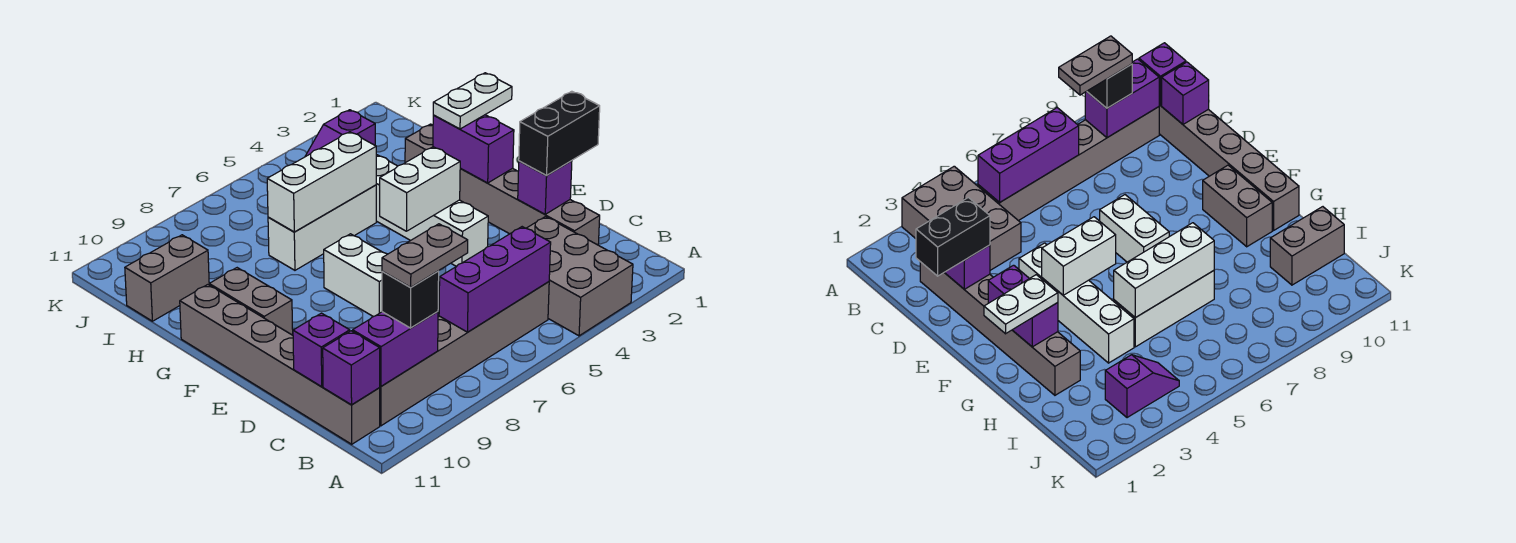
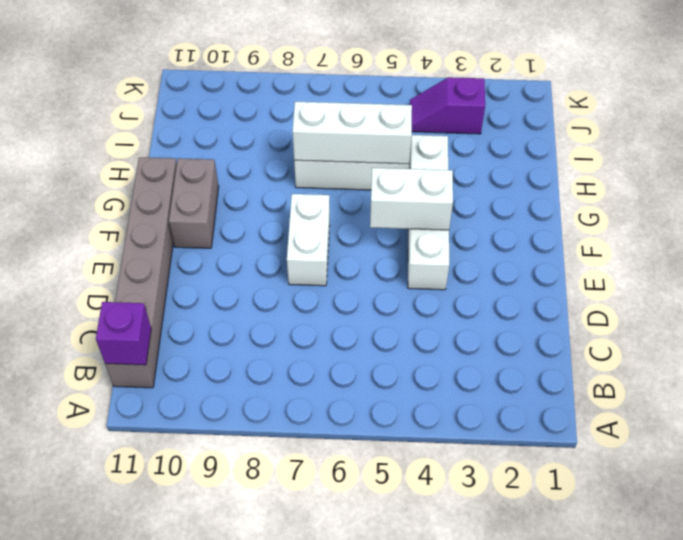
none -> grey 2x3 brick [526,217,633,336]
none -> grey 1x6 brick [379,282,549,426]
none -> grey 1x6 brick [405,124,600,245]

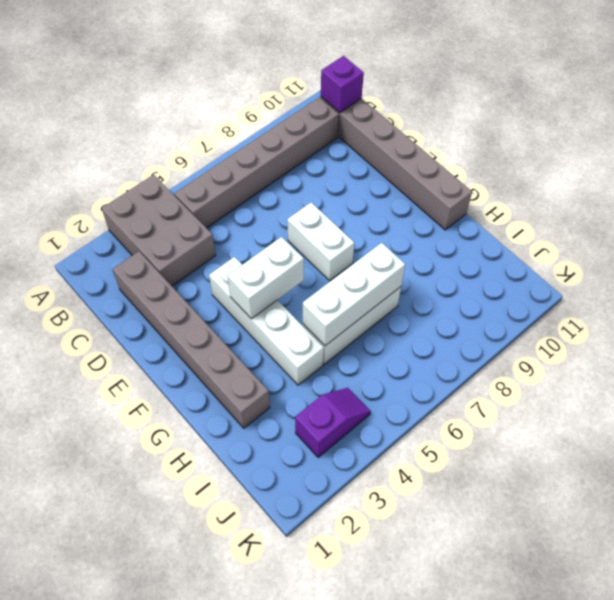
none -> grey 1x2 brick [209,268,293,335]
none -> grey 1x2 brick [125,235,209,321]
none -> purple 1x3 brick [439,227,551,332]

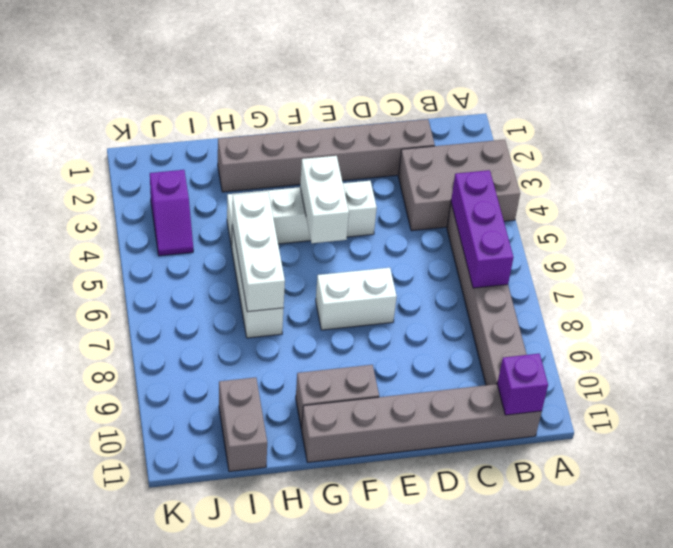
none -> purple 1x2 brick [353,312,438,386]
none -> purple 1x1 brick [293,313,350,386]
none -> purple 1x1 brick [518,161,572,214]

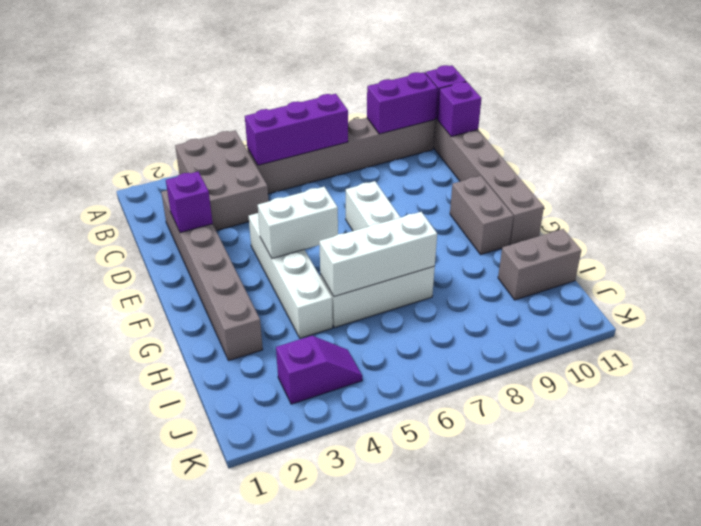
none -> purple 1x2 brick [433,115,514,183]
none -> black 1x1 brick [382,271,439,328]
none -> black 1x2 brick [519,91,600,175]

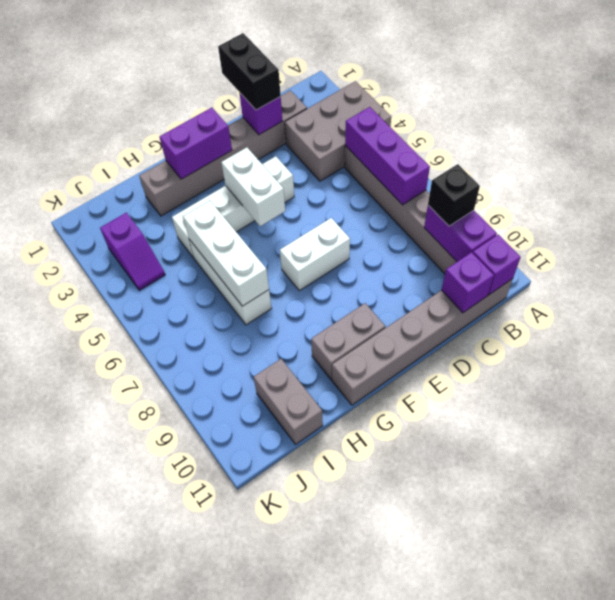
none -> white 1x2 plate [433,73,512,129]
none -> grey 1x2 plate [382,224,468,287]

